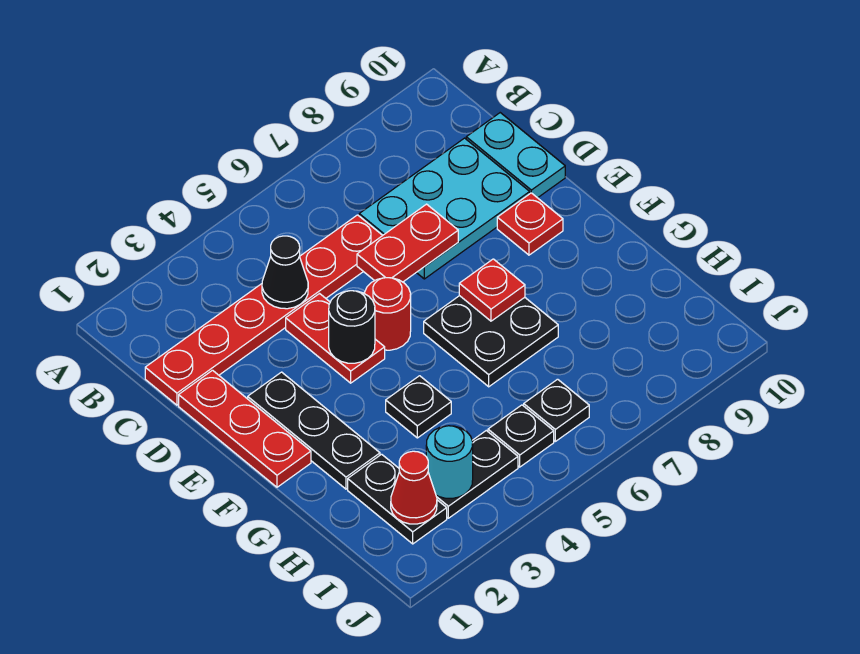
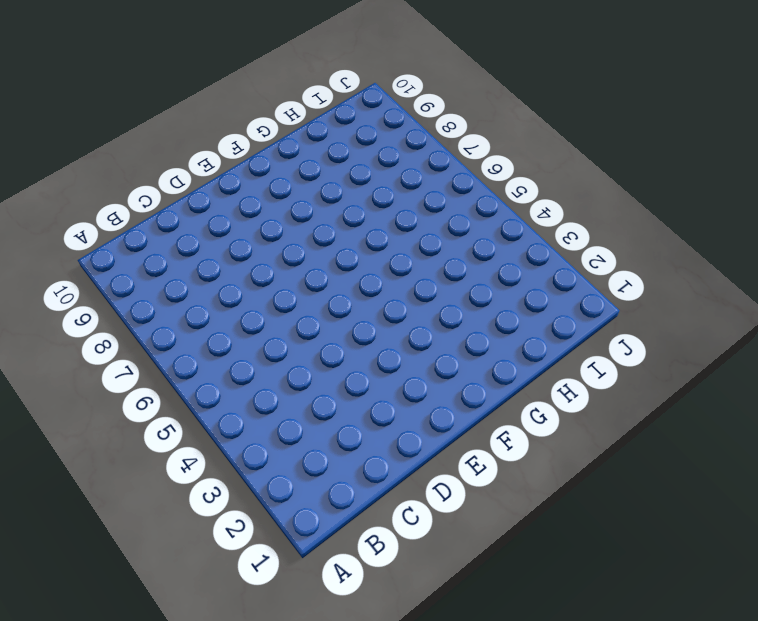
none -> red 1x6 plate [145,215,383,405]
none -> cyan 2x3 plate [359,138,530,279]
none -> cyan 1x2 plate [466,113,565,198]

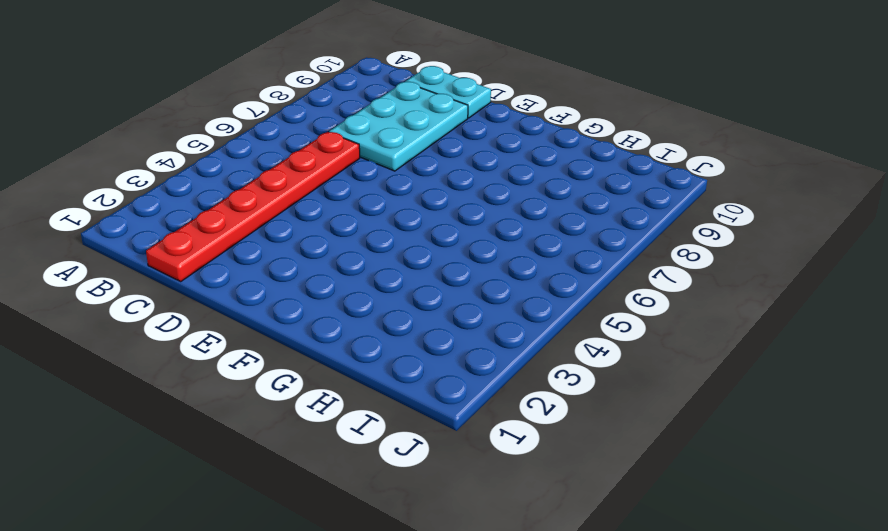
none -> red 1x3 plate [179,370,311,487]
none -> red 1x2 plate [286,294,385,383]
none -> black 1x3 plate [248,372,380,489]

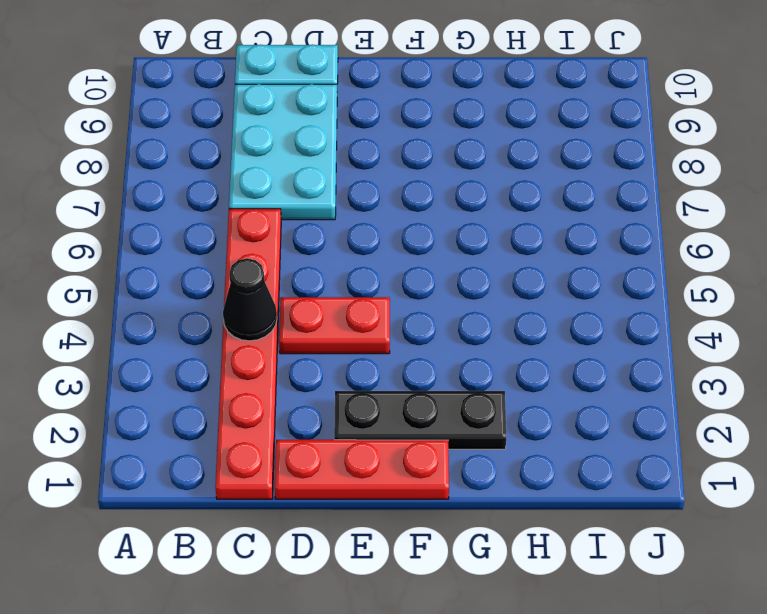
none -> red 1x1 round brick [365,278,411,350]
none -> red 1x1 plate [497,193,563,255]
none -> black 2x2 plate [424,296,558,387]

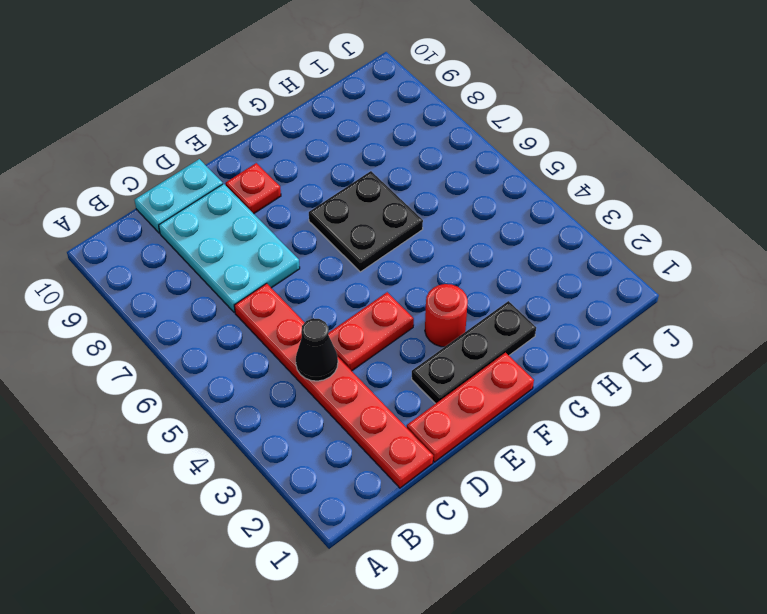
red 1x1 round brick [425,284,468,347] -> red 1x1 round brick moved to [365,278,411,350]
none -> black 1x1 plate [386,376,451,438]
none -> black 1x2 plate [348,454,447,544]
none -> black 1x2 plate [436,431,518,518]

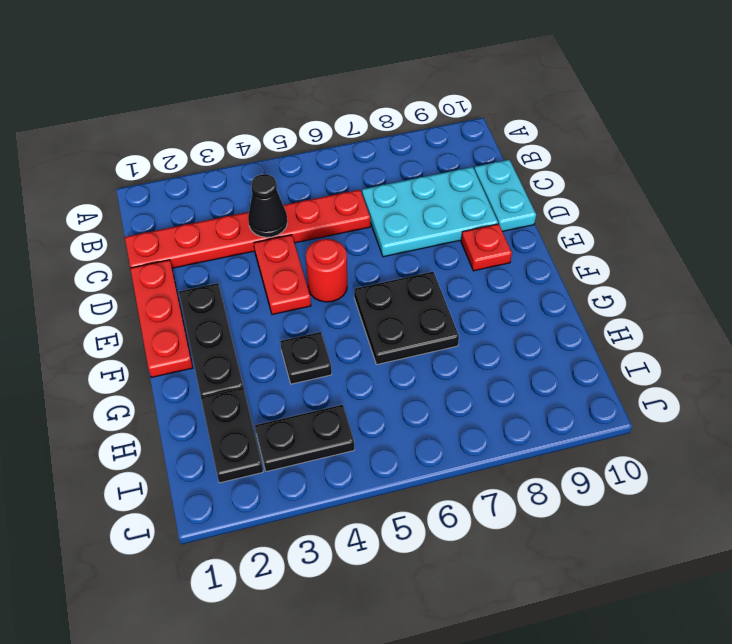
none -> black 1x1 plate [488,405,554,467]
none -> black 1x1 plate [524,379,589,441]
none -> red 1x2 plate [357,204,458,282]

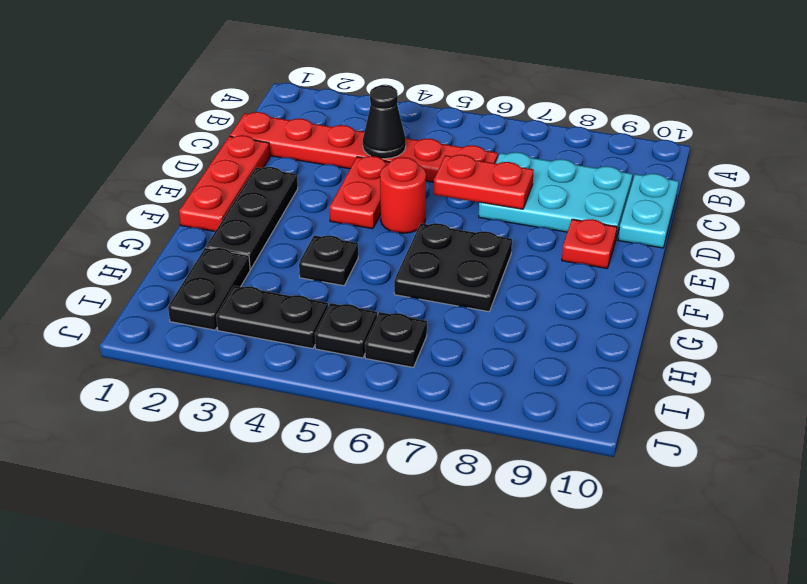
none -> black 1x1 round brick [329,291,375,363]
none -> red 1x1 plate [459,259,525,321]
none -> red 1x1 cone [391,451,437,524]

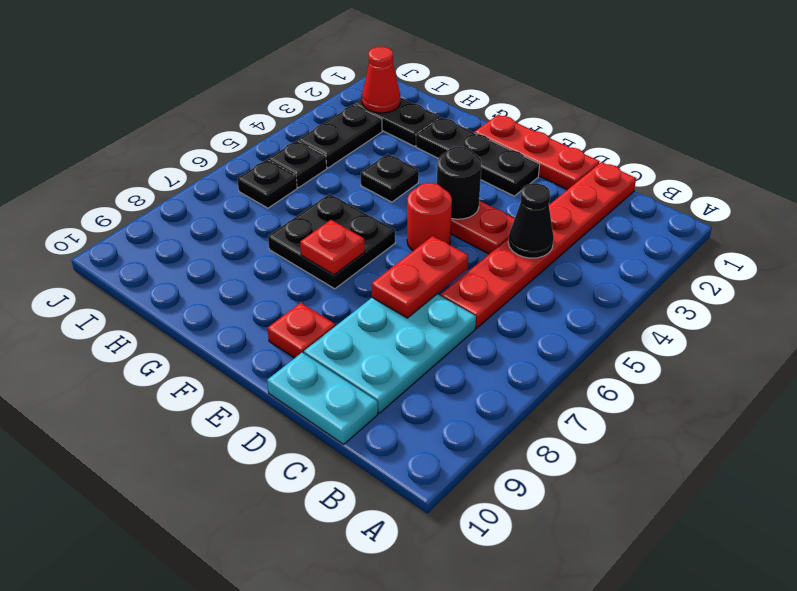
none -> cyan 1x1 round brick [426,426,473,498]

